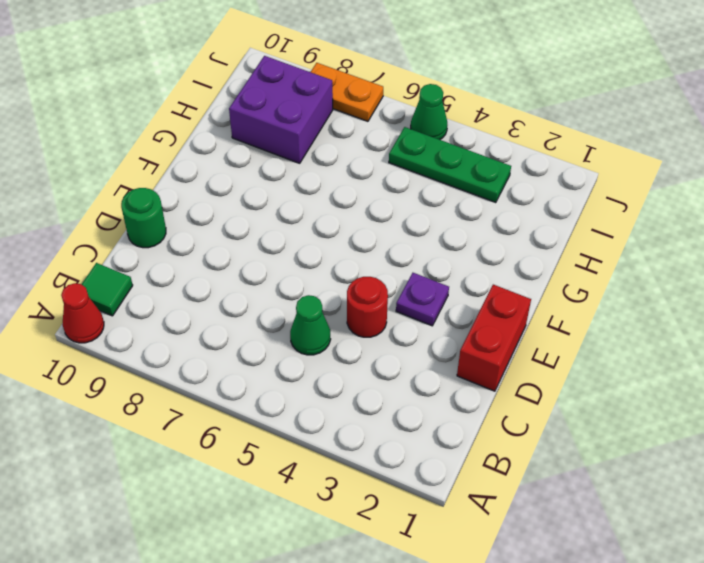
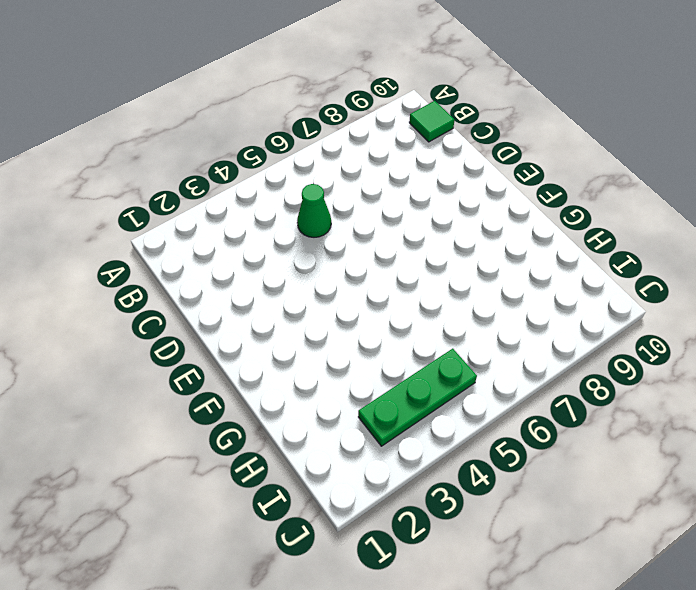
none -> red 1x1 cone [61,283,104,343]
none -> red 1x2 brick [457,285,531,391]

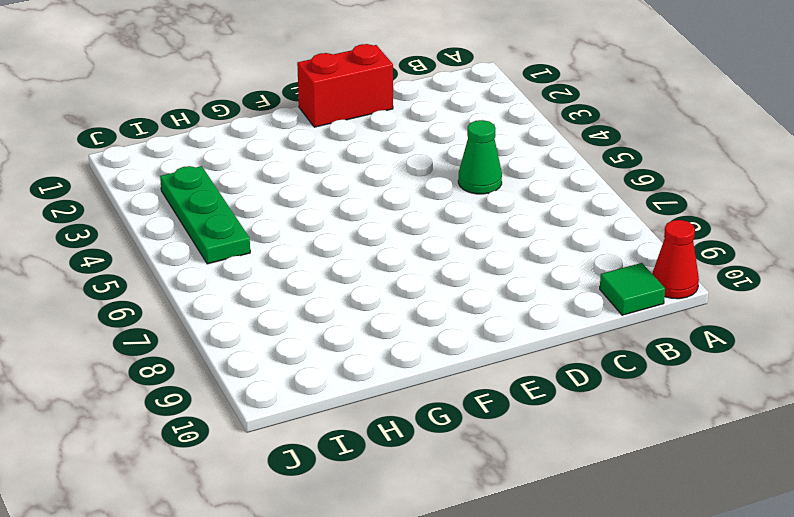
none -> red 1x1 round brick [347,277,388,337]
none -> green 1x1 round brick [121,188,166,248]

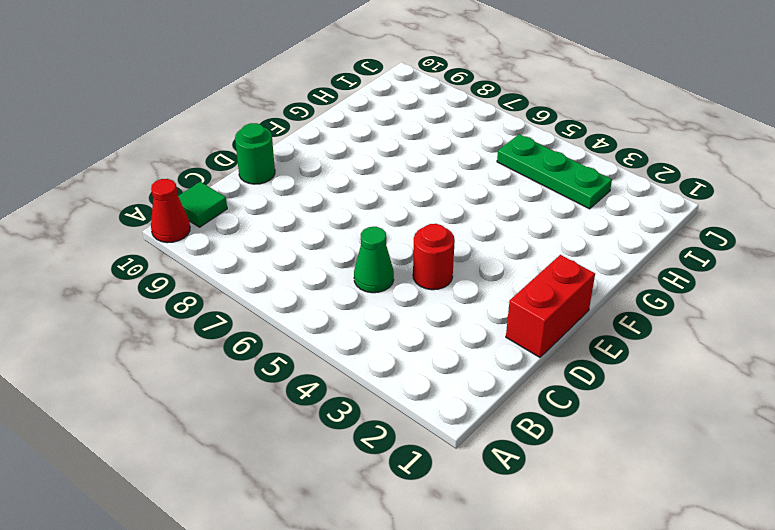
none -> purple 1x1 plate [396,273,449,326]
none -> purple 2x2 brick [229,56,333,163]

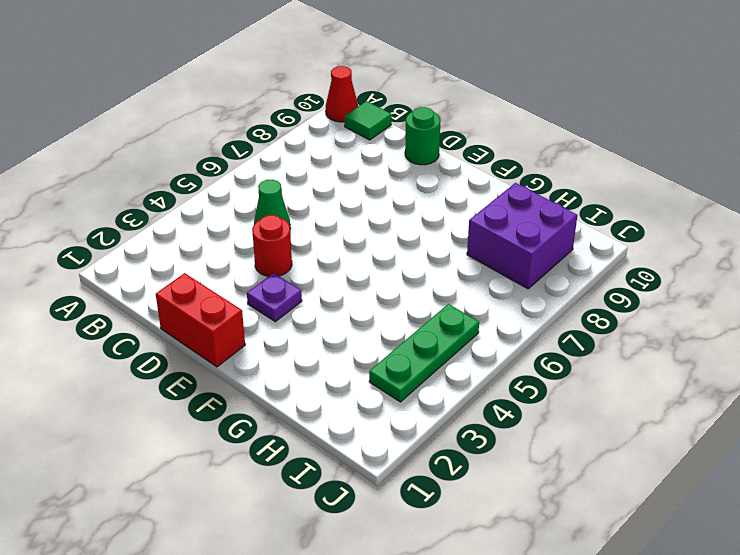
none -> green 1x1 cone [411,84,447,140]
none -> orange 1x2 plate [311,63,383,121]

